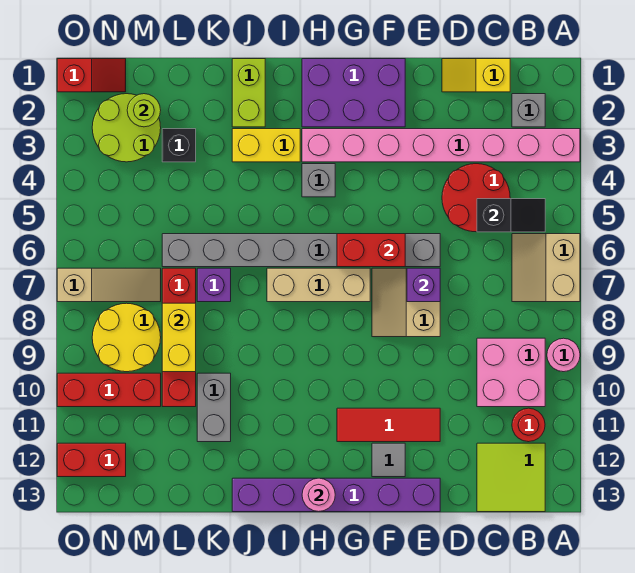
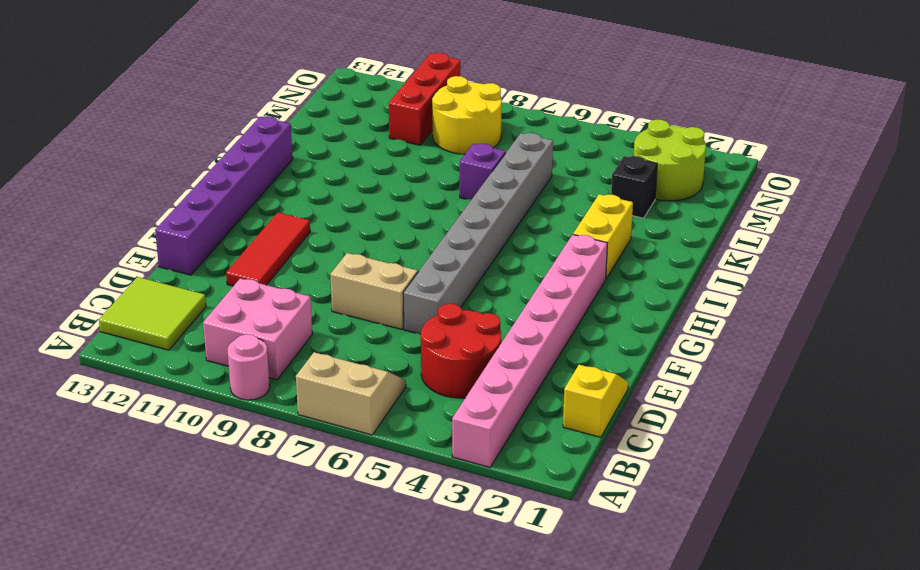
none -> grey 1x1 brick [512,94,545,127]
none -> red 1x1 round brick [512,408,545,442]
none -> purple 2x3 brick [302,59,405,127]
none -> grey 1x1 tile [372,443,405,477]

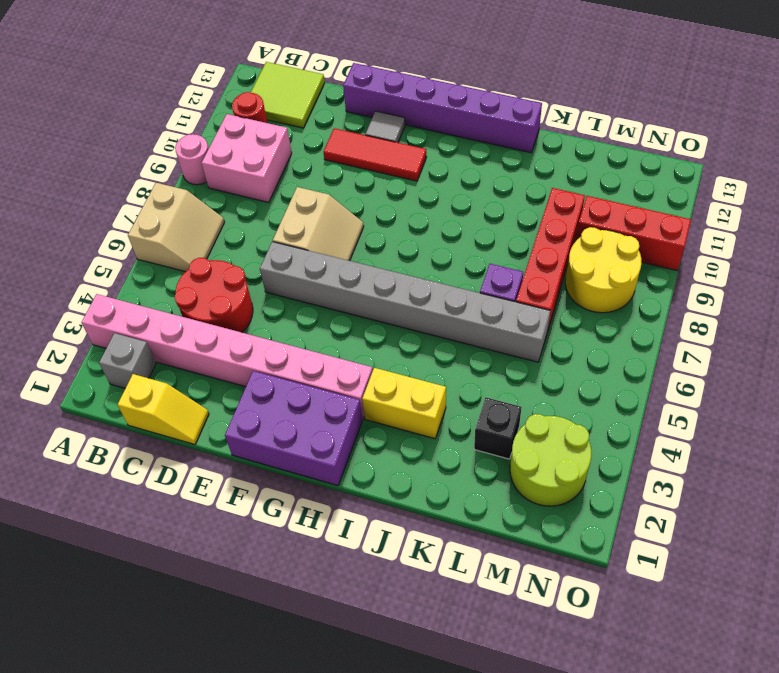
none -> tan 1x3 brick [267,268,370,302]
none -> grey 1x1 brick [302,164,335,197]
none -> lime 1x2 brick [232,59,265,127]
none -> grey 1x2 brick [197,373,231,442]

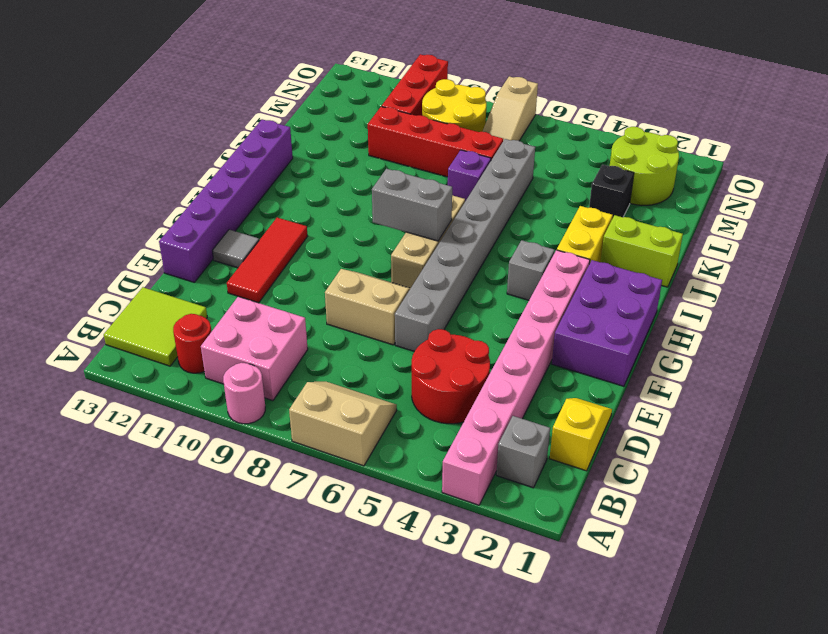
grey 1x2 brick [372,169,452,241] -> grey 1x2 brick moved to [197,373,231,442]
none -> red 1x2 slope [57,59,126,92]
none -> red 1x2 brick [57,443,126,477]
none -> black 1x2 slope [477,199,545,232]
none -> purple 1x1 brick [407,268,440,302]

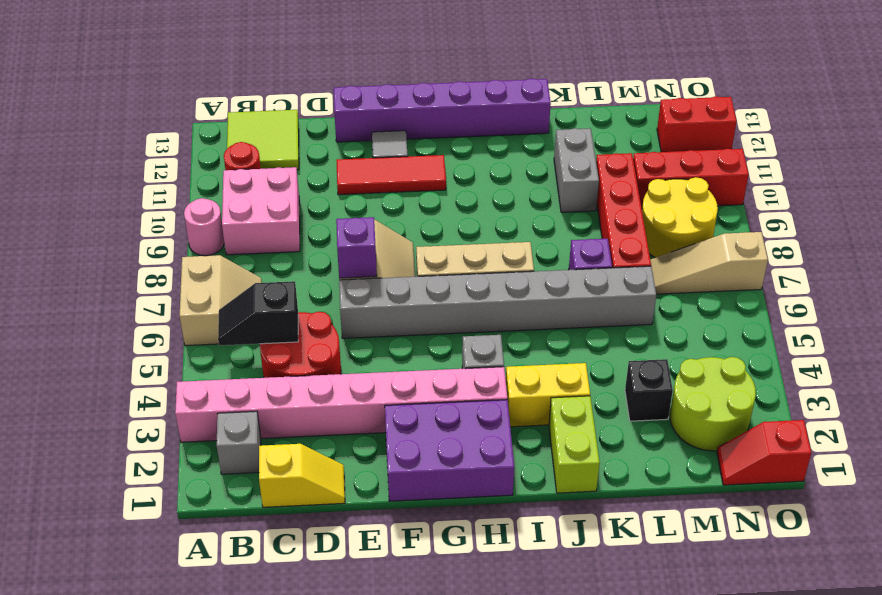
none -> red 1x2 brick [337,234,405,267]
none -> pink 1x1 round brick [302,478,335,512]
none -> yellow 1x2 brick [162,303,196,372]
none -> lime 1x1 round brick [127,94,161,127]

